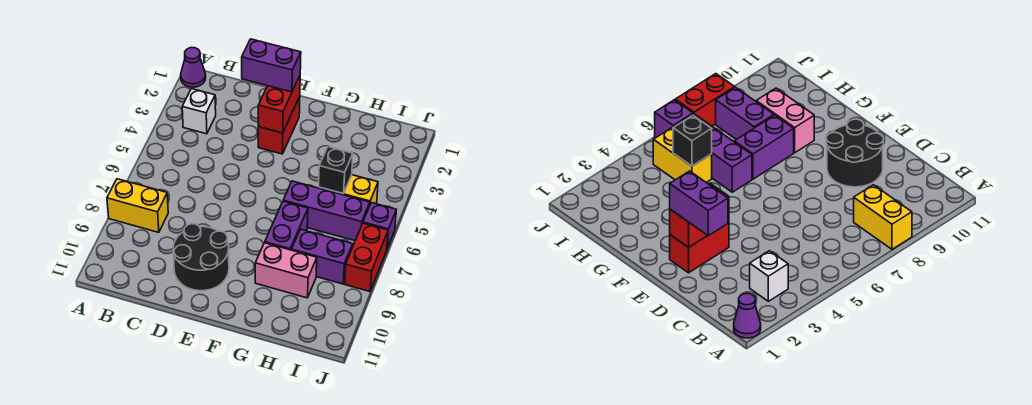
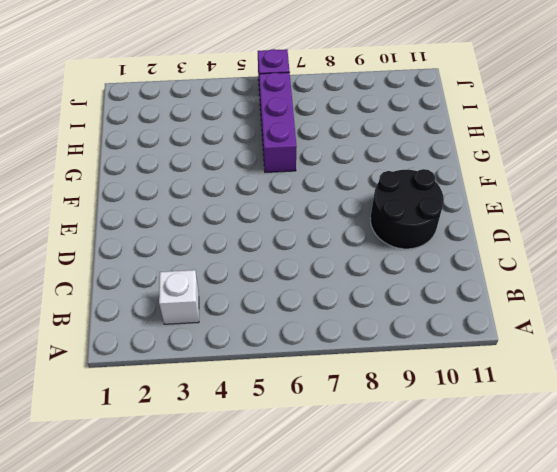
none -> purple 1x1 cone [181,47,206,87]
none -> yellow 1x2 brick [107,179,168,233]
none -> red 1x2 brick [258,97,300,154]

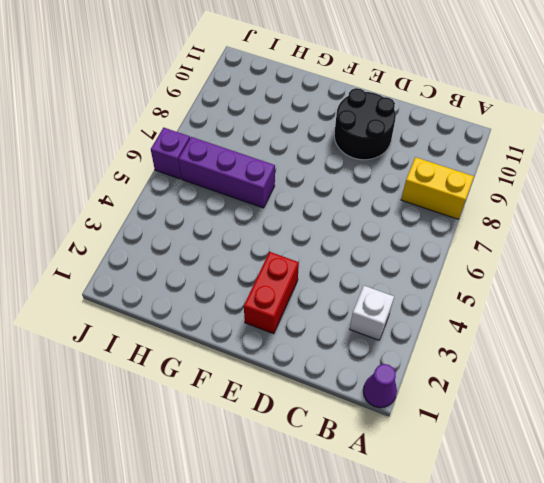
none -> purple 1x2 brick [265,201,308,250]
none -> pink 1x2 brick [255,243,317,298]
none -> yellow 1x2 brick [319,175,378,204]

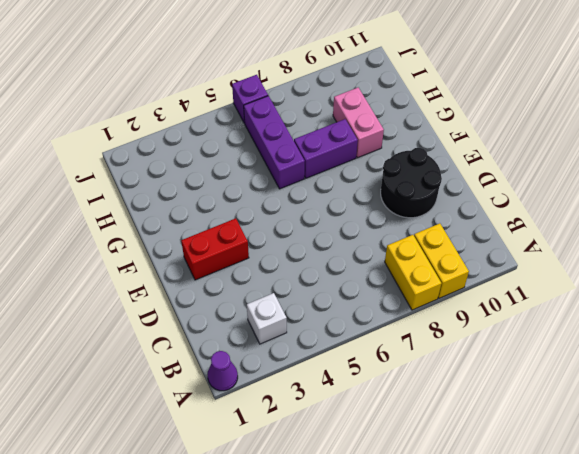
yellow 1x2 brick [414,223,469,298] -> yellow 1x2 brick moved to [319,175,378,204]
none -> purple 1x2 brick [292,229,353,284]
none -> red 1x2 brick [345,223,388,292]
none -> red 1x2 brick [258,76,300,133]

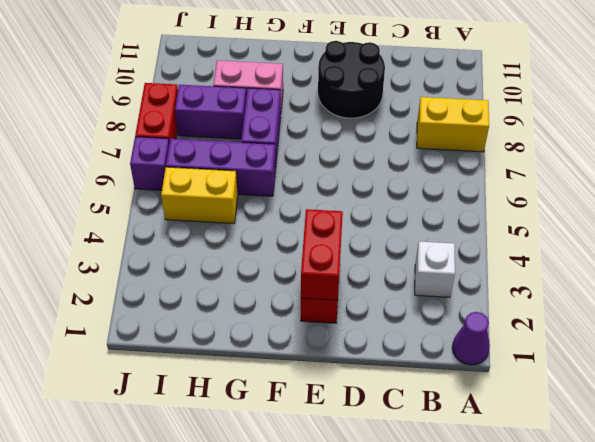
none -> black 1x1 brick [319,147,353,194]
none -> purple 1x2 brick [242,39,301,92]

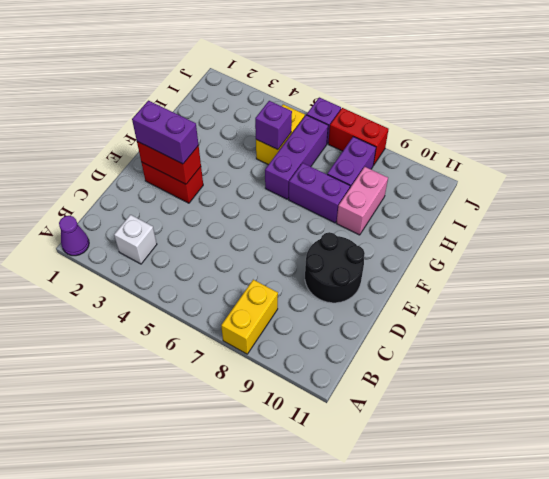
purple 1x2 brick [132,101,198,164] -> purple 1x2 brick turned to [242,39,301,92]
purple 1x1 brick [255,101,292,150] -> black 1x1 brick [319,147,353,194]

